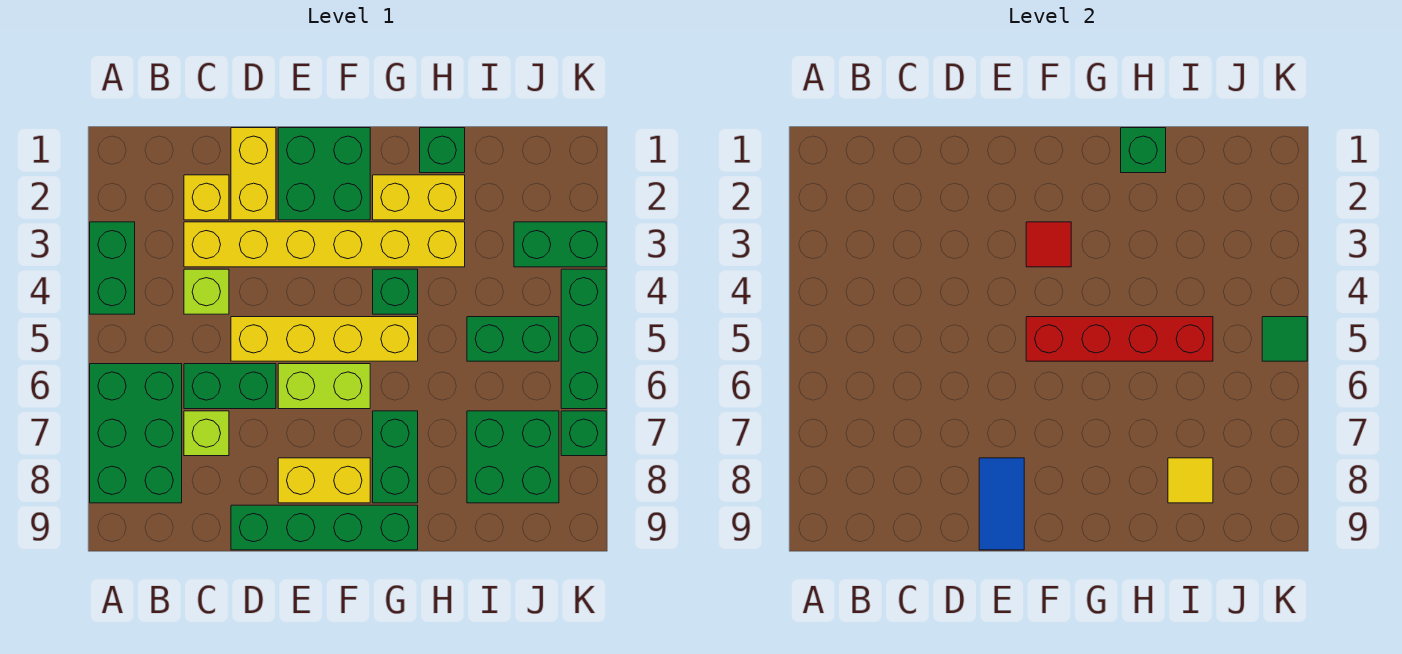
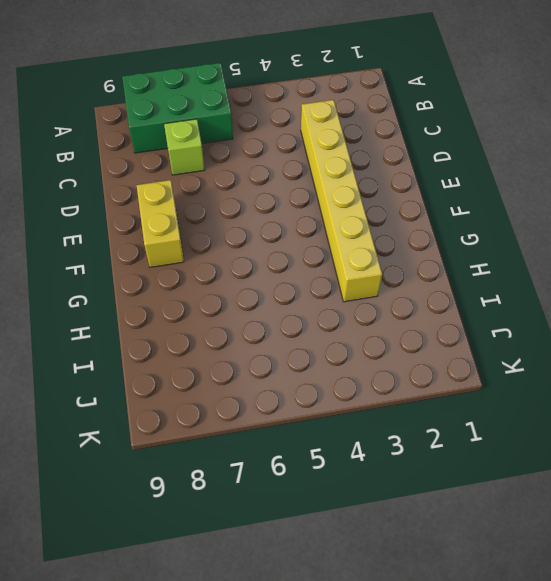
none -> green 1x2 brick [90,222,135,314]
none -> yellow 1x1 brick [184,175,229,220]
none -> lime 1x1 brick [184,269,229,314]

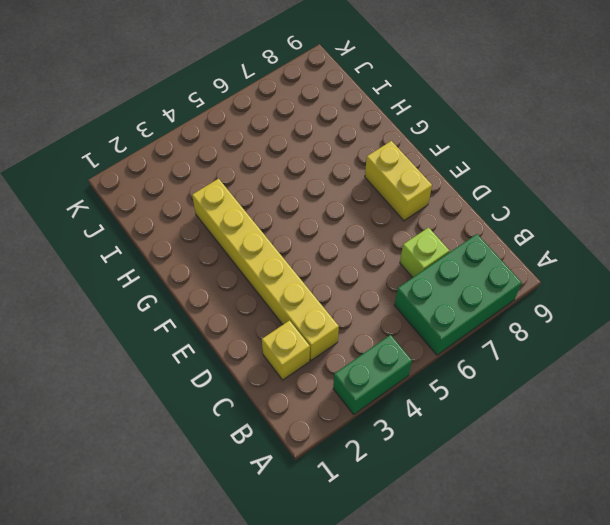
none -> lime 1x1 brick [184,269,229,314]
none -> green 1x2 brick [184,364,276,409]
none -> yellow 1x2 brick [231,128,276,220]

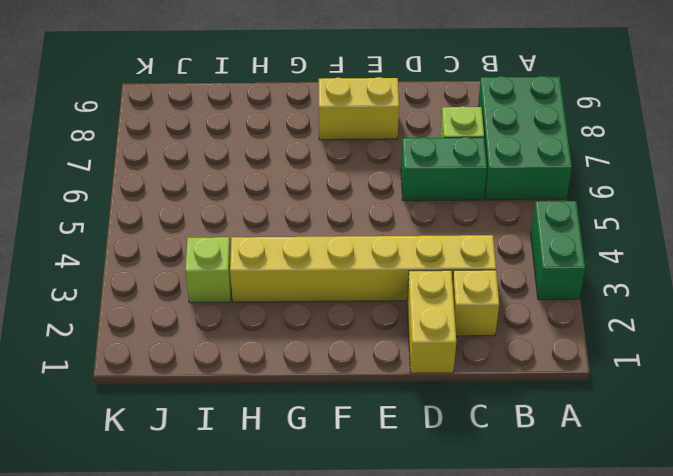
lime 1x1 brick [185,237,231,303] -> lime 1x1 brick moved to [184,269,229,314]
none -> yellow 1x4 brick [231,317,418,361]
none -> green 1x4 brick [231,505,418,550]
none -> green 2x2 brick [278,128,370,220]

